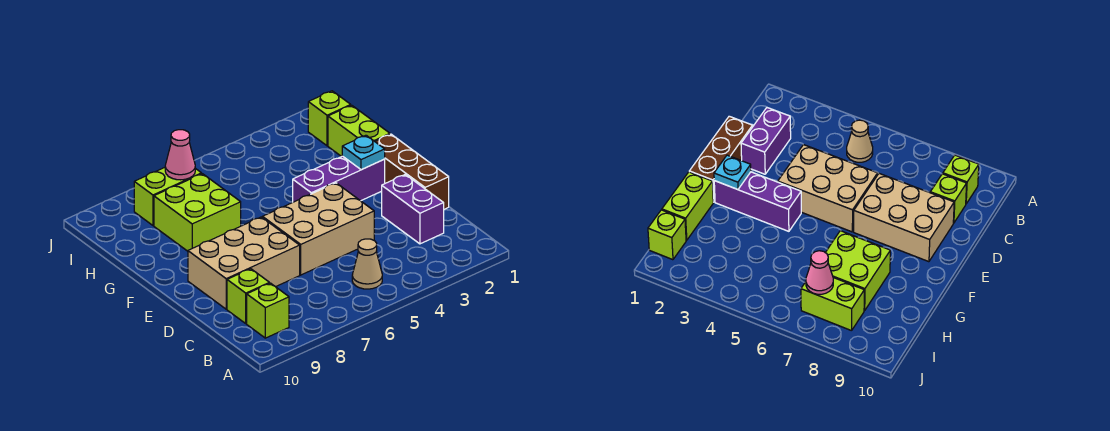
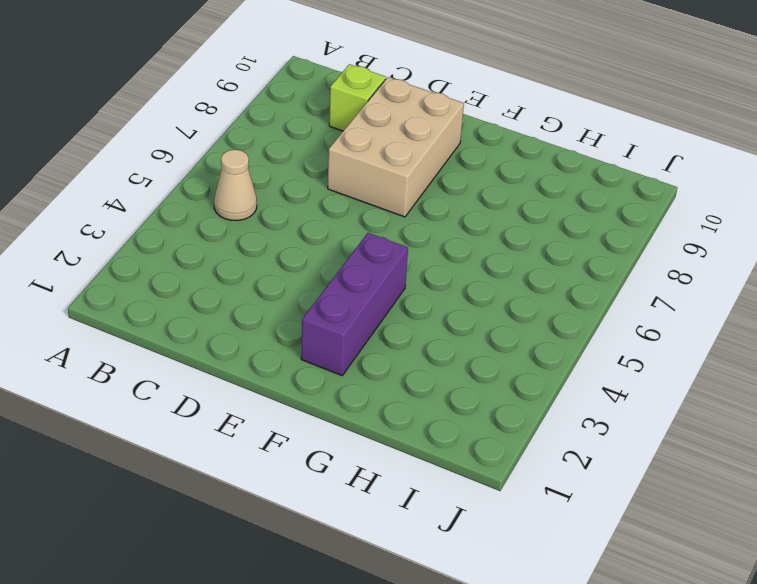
none -> lime 1x1 brick [247,283,289,338]
none -> purple 1x2 brick [382,175,444,244]
none -> brown 1x3 brick [375,134,449,209]

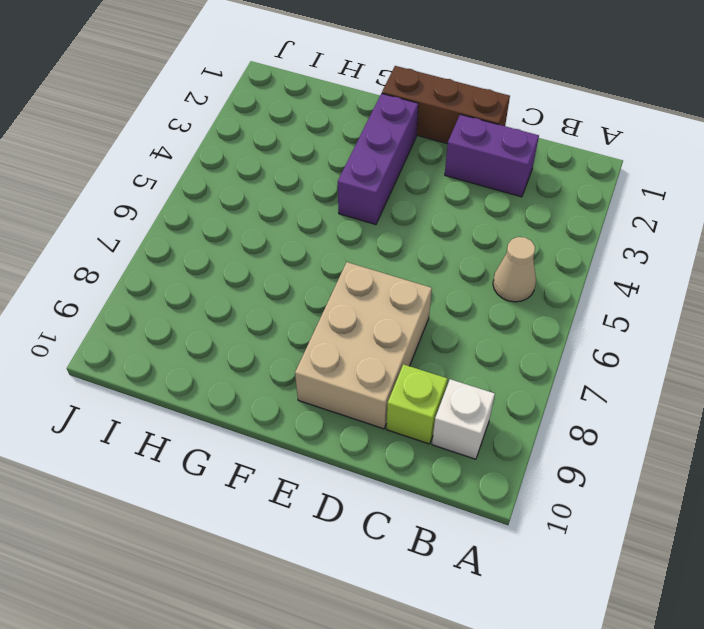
white 1x1 brick [432,379,495,459] -> lime 1x1 brick [247,283,289,338]
none -> tan 2x3 brick [262,183,374,275]
none -> lime 1x2 brick [328,105,390,157]
none -> lime 2x2 brick [154,174,241,251]

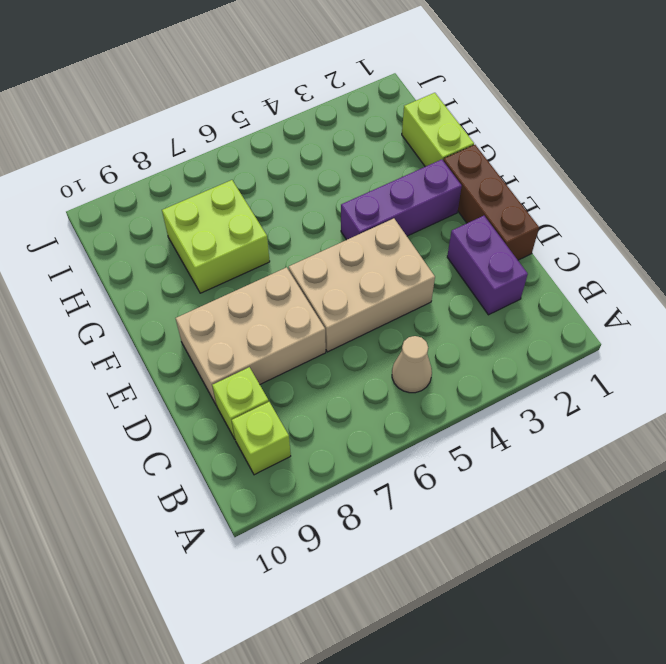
none -> lime 1x1 brick [308,91,351,146]
none -> lime 1x2 brick [134,168,202,225]
none -> cyan 1x1 plate [342,135,385,170]

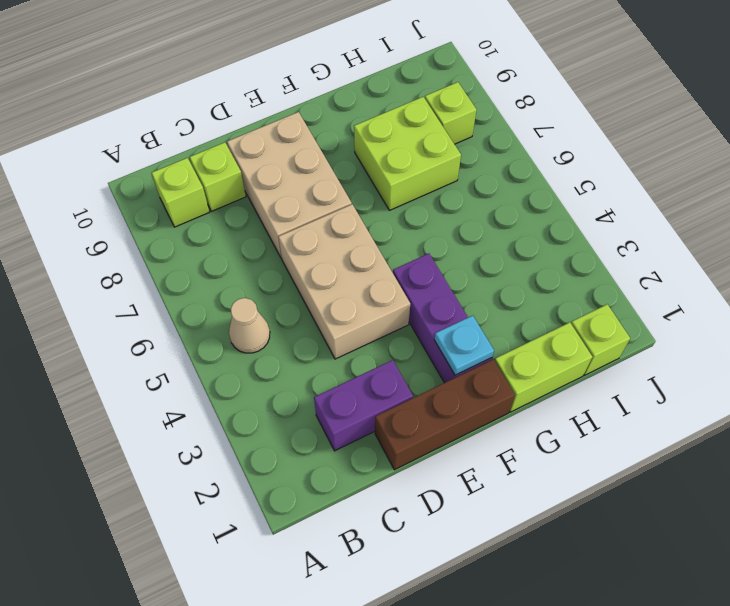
lime 1x1 brick [425,82,476,144] -> lime 1x2 brick [134,168,202,225]
none -> pink 1x1 cone [165,130,195,180]

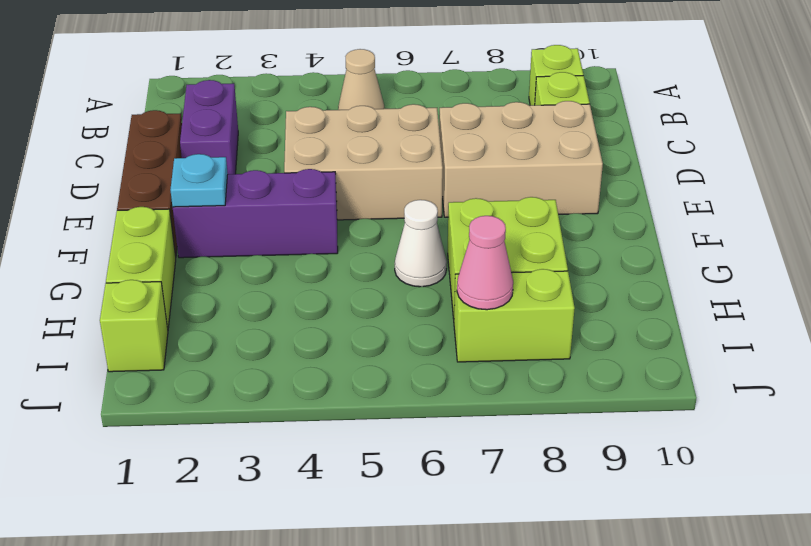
white 1x1 cone [395,200,447,287] -> none

